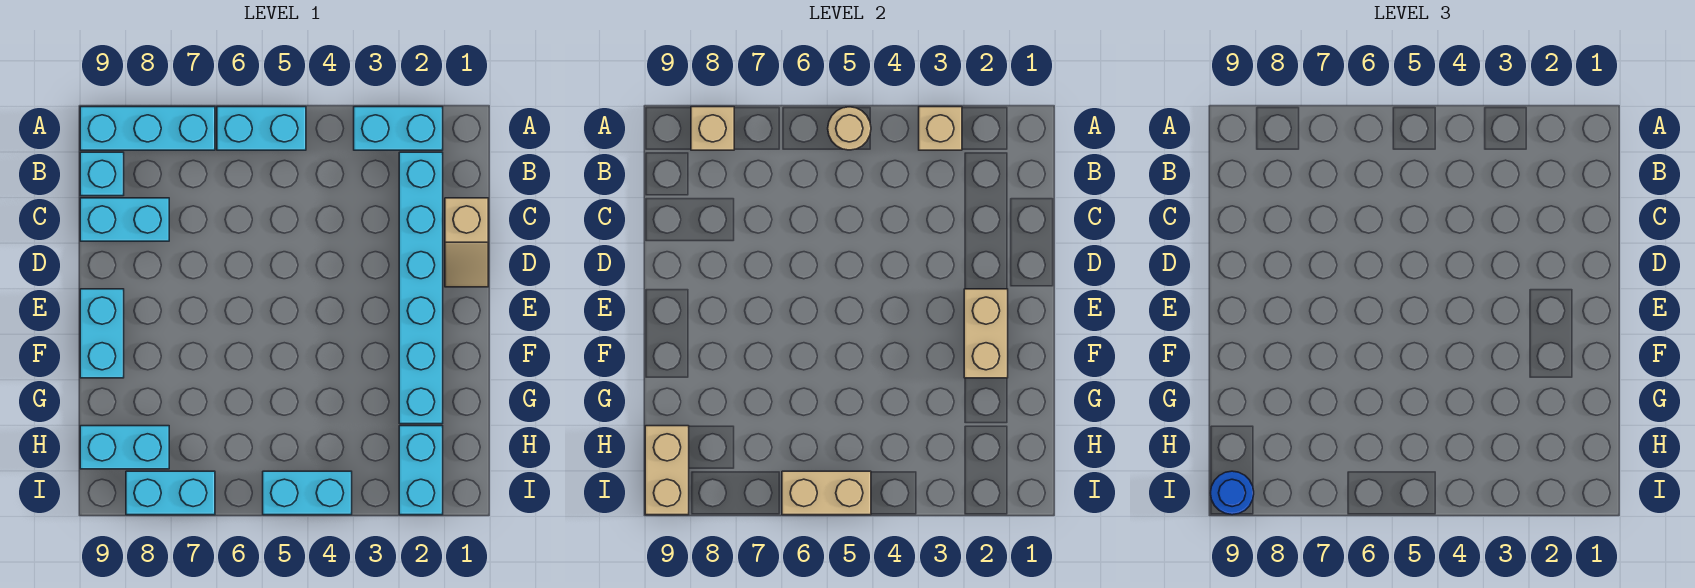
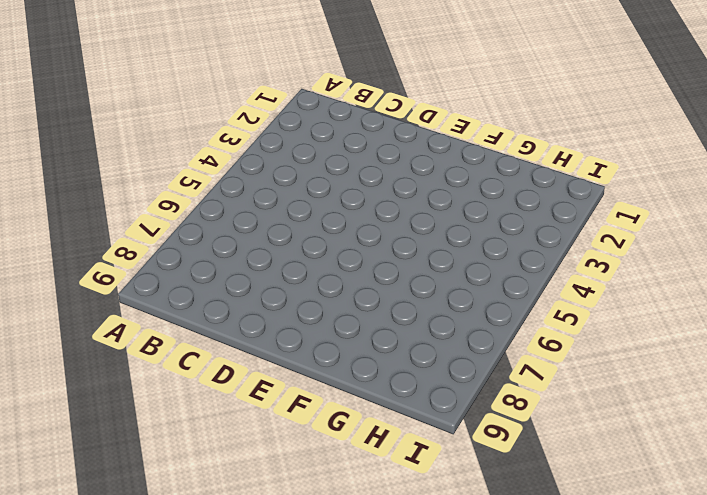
none -> cyan 1x2 brick [354,107,443,150]
none -> cyan 1x2 brick [217,107,306,150]
none -> cyan 1x3 brick [80,107,215,150]

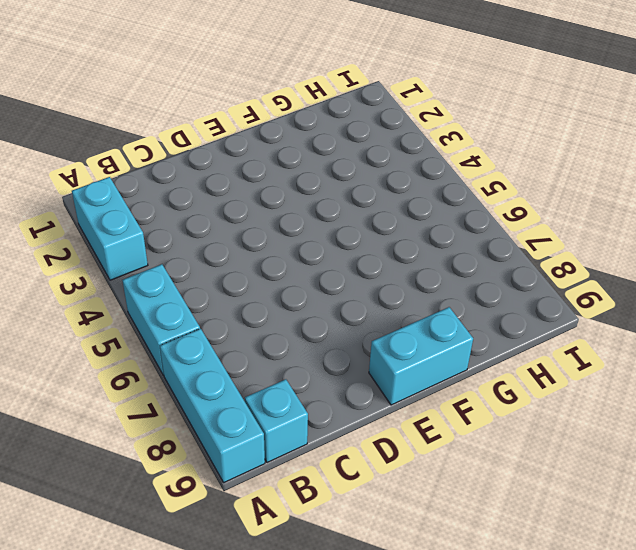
none -> cyan 1x6 brick [399,152,443,424]
none -> tan 1x2 slope [445,198,488,287]
none -> cyan 1x2 brick [80,198,169,241]

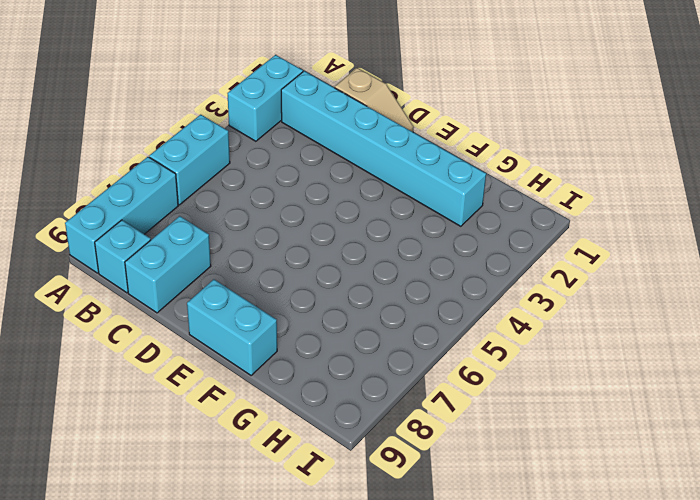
none -> cyan 1x2 brick [399,426,443,515]
none -> cyan 1x2 brick [80,426,169,469]
none -> cyan 1x2 brick [263,471,352,515]

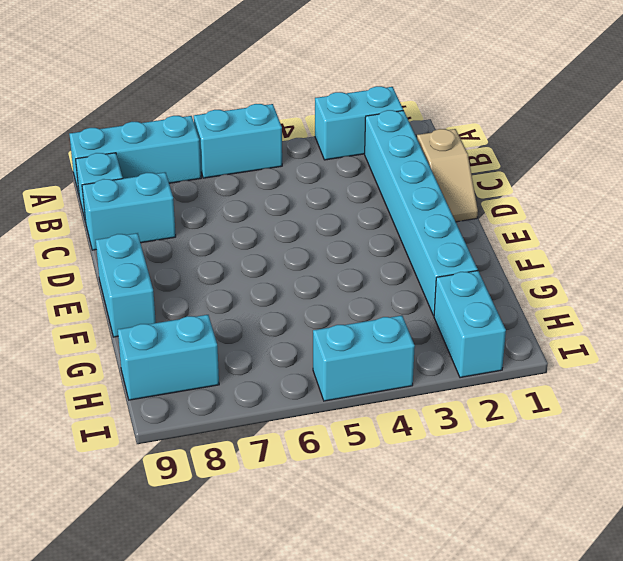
none -> cyan 1x2 brick [126,471,215,515]
none -> tan 1x1 brick [919,107,962,150]
none -> tan 1x1 round brick [828,107,871,150]

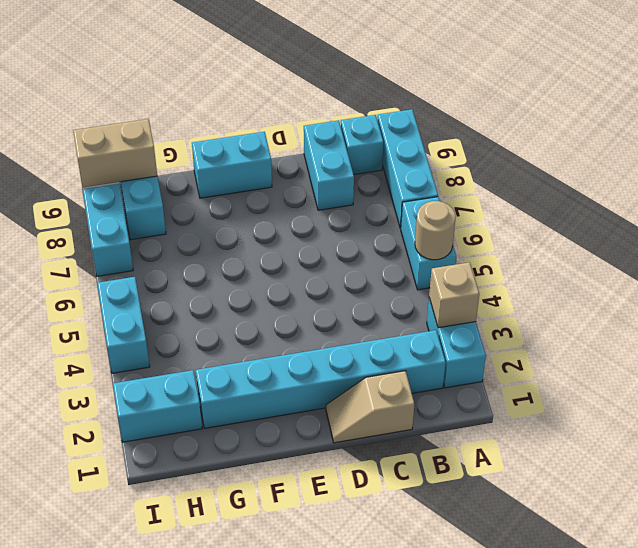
none -> tan 1x1 brick [691,107,734,150]
none -> tan 1x2 brick [964,289,1008,378]
none -> tan 1x2 brick [782,471,871,515]

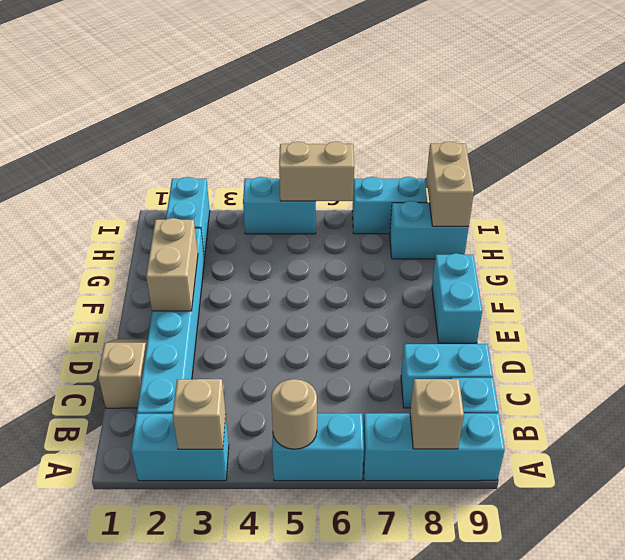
none -> blue 1x1 round brick [1211,471,1254,515]

